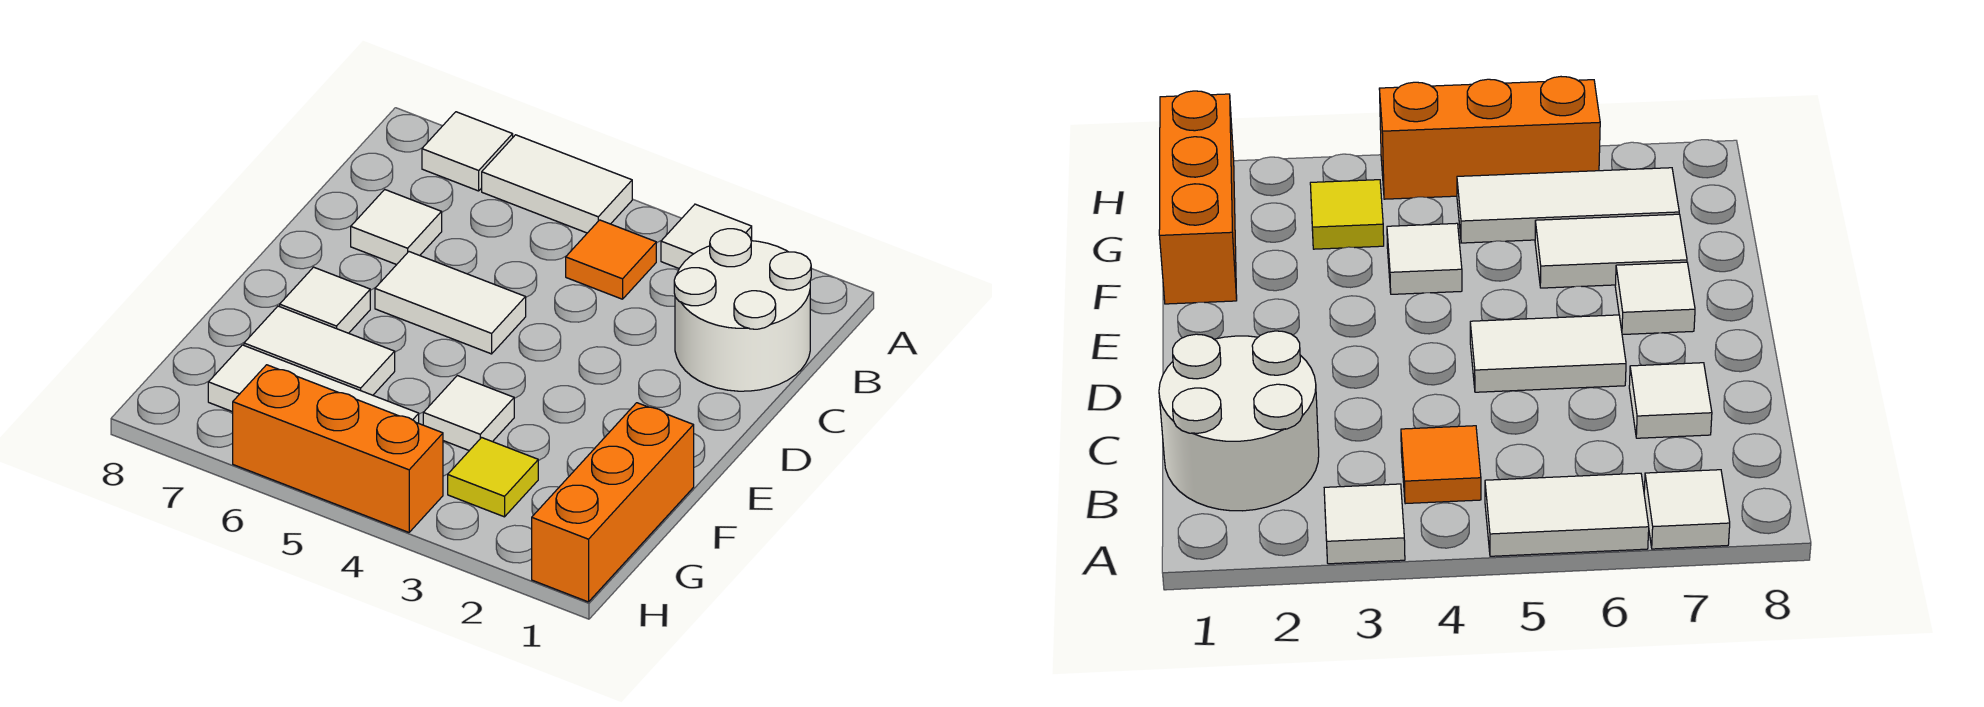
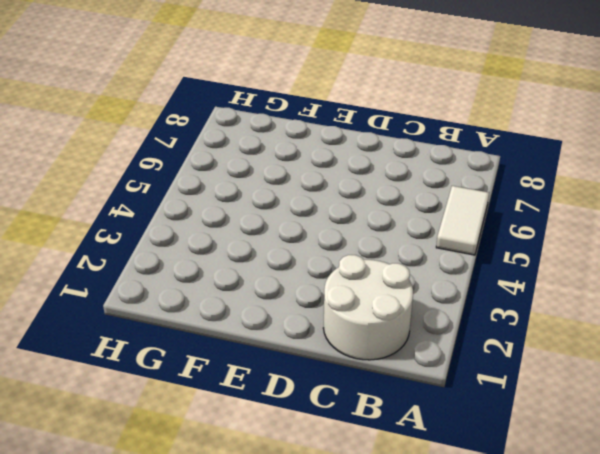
none -> white 1x1 tile [661,204,752,268]
none -> white 1x1 tile [422,112,513,191]
none -> orange 1x1 tile [566,220,656,299]

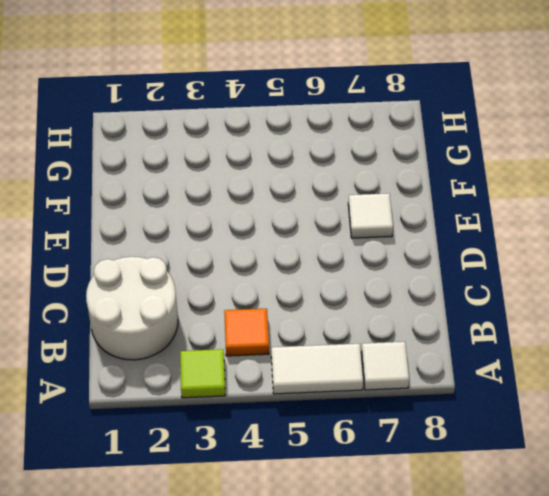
lime 1x1 tile [180,349,225,398] -> white 1x1 tile [661,204,752,268]
none -> white 1x1 tile [351,190,442,265]
none -> white 1x2 tile [375,252,526,354]
none -> orange 1x3 brick [532,403,694,602]

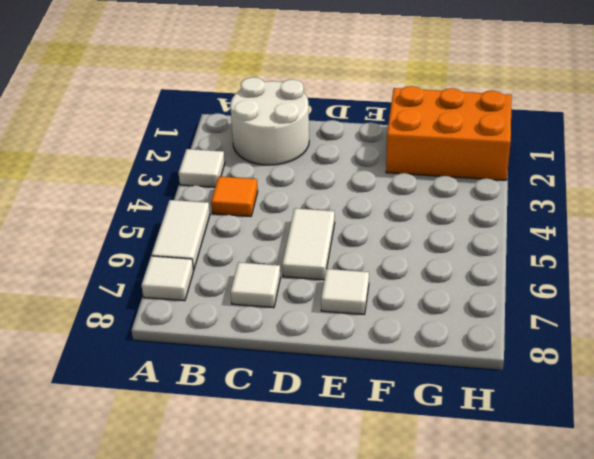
orange 2x3 brick [386,86,512,180] -> orange 1x3 brick [532,403,694,602]
none -> white 1x1 tile [423,376,514,451]
none -> white 1x2 tile [244,306,395,395]
none -> yellow 1x1 tile [448,438,538,517]

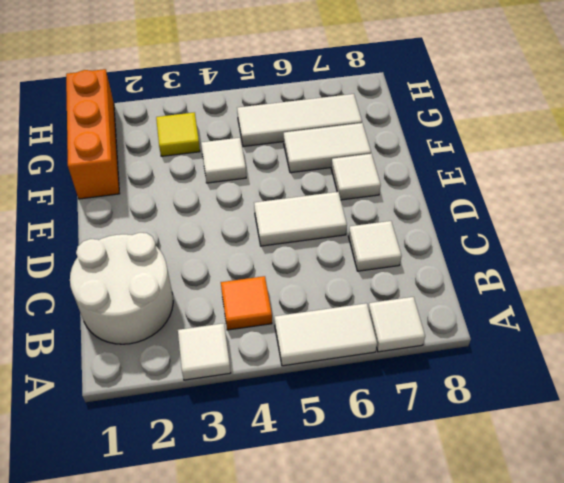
none -> orange 1x3 brick [233,365,443,532]

